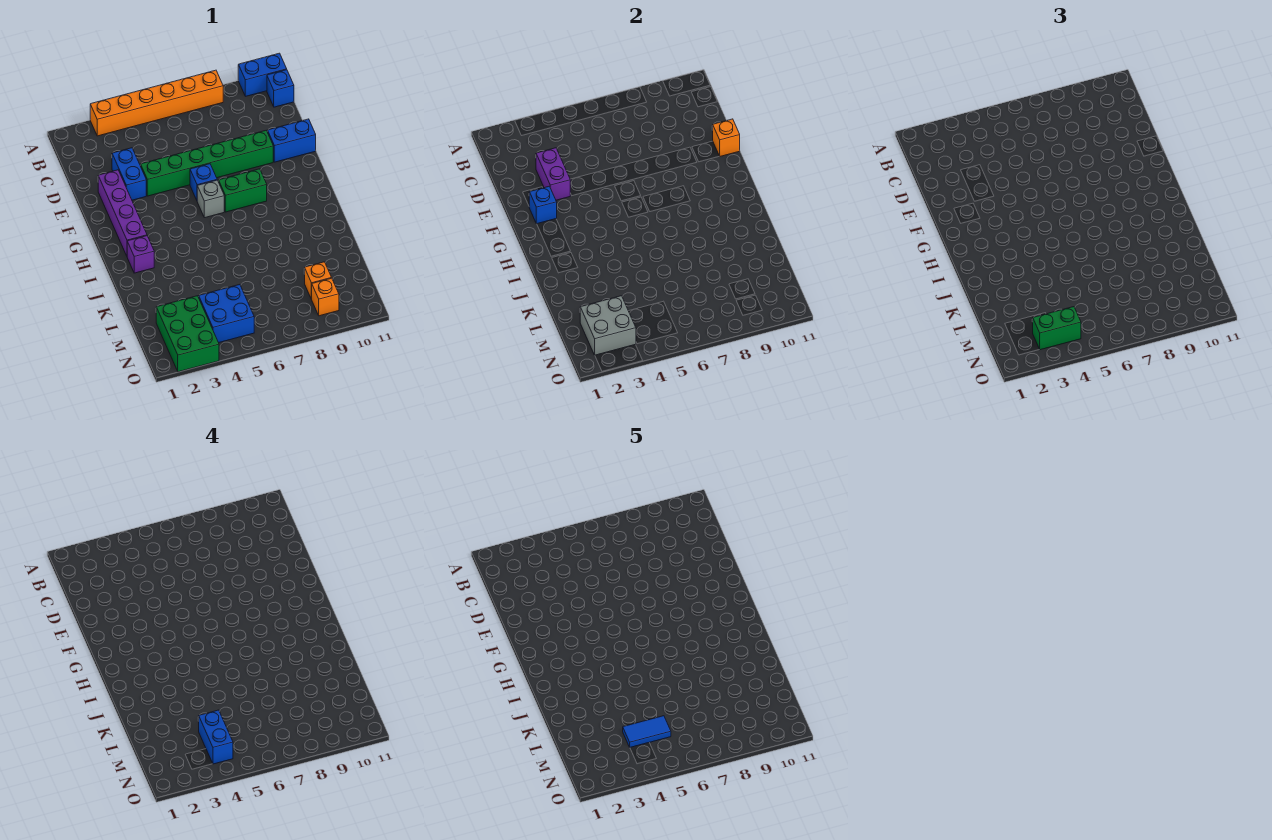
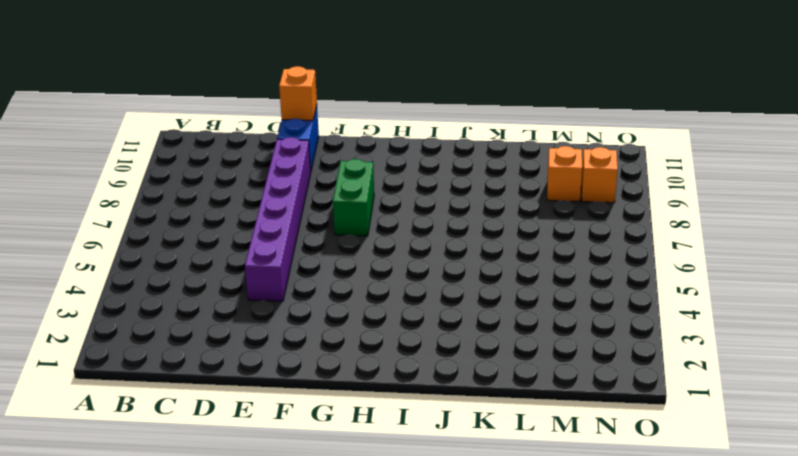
purple 1x6 brick [245,137,311,301] -> green 1x6 brick [141,131,273,196]
none -> orange 1x6 brick [90,70,223,136]
none -> blue 1x2 brick [238,53,287,96]
none -> blue 1x1 brick [267,70,294,107]

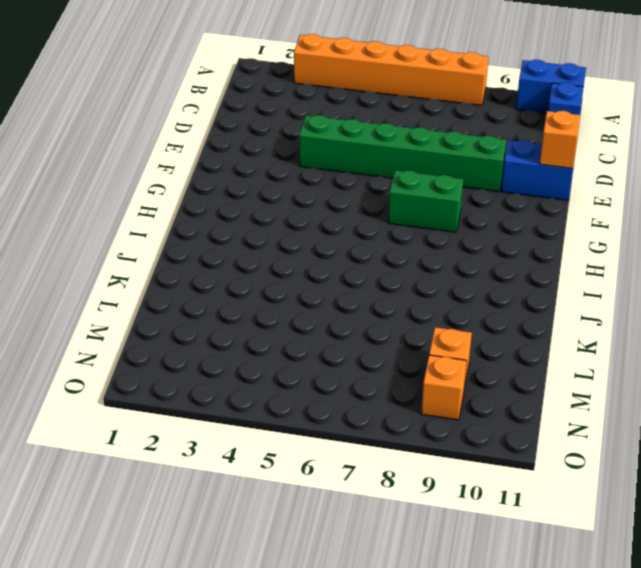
none -> blue 1x2 brick [112,148,146,200]
none -> purple 1x4 brick [98,170,147,256]
none -> blue 1x1 brick [190,164,217,200]

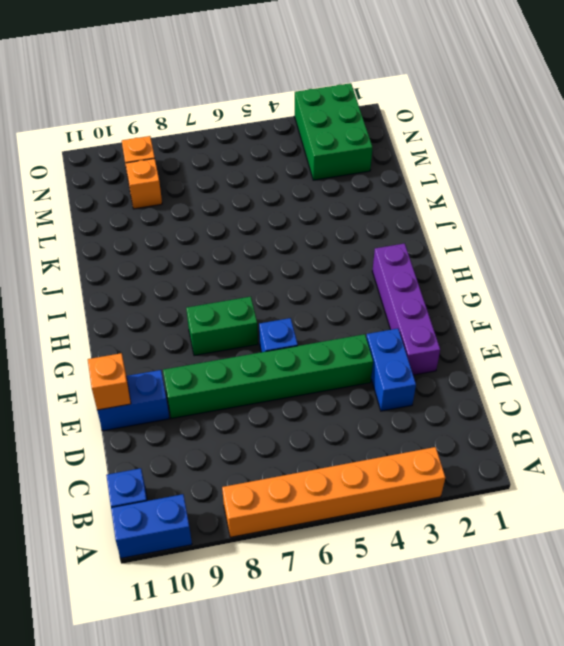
none -> grey 1x1 brick [197,180,224,218]
none -> purple 1x1 brick [127,236,154,273]
none -> blue 2x2 brick [199,285,254,343]

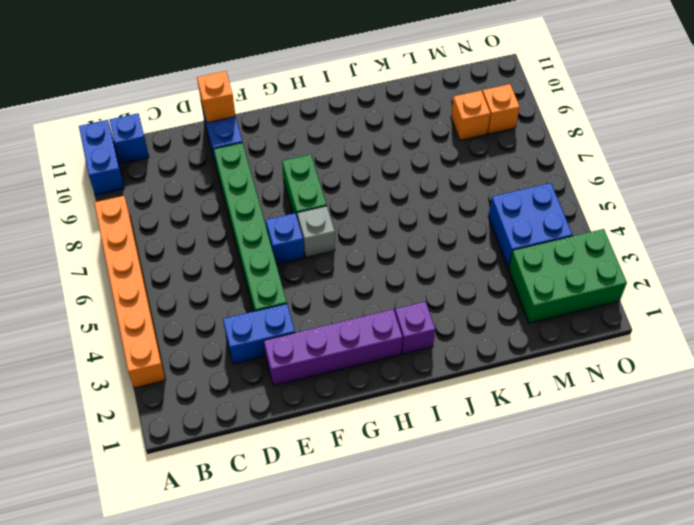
none -> purple 1x2 brick [536,148,571,200]
none -> blue 1x1 brick [529,186,557,224]
none -> grey 2x2 brick [580,296,636,355]

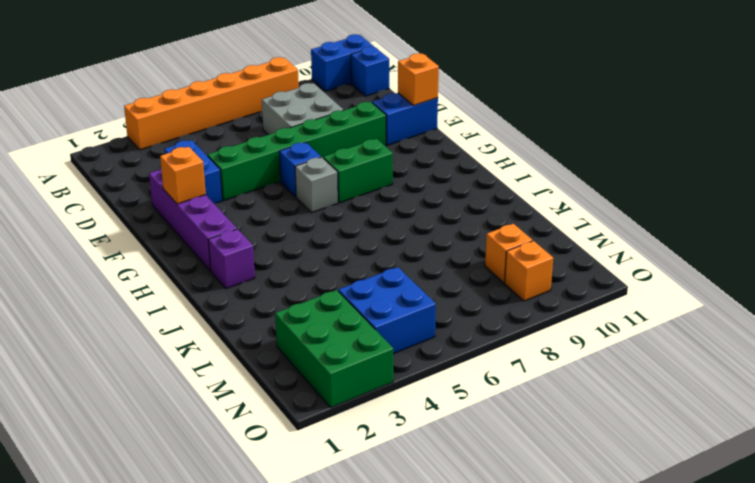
grey 2x2 brick [262,83,343,135] -> grey 2x2 brick moved to [580,296,636,355]
orange 1x1 brick [160,147,206,204] -> blue 1x1 brick [529,186,557,224]
none -> purple 1x2 brick [536,148,571,200]
none -> green 1x2 brick [1032,307,1081,350]
none -> blue 1x2 brick [198,710,233,764]

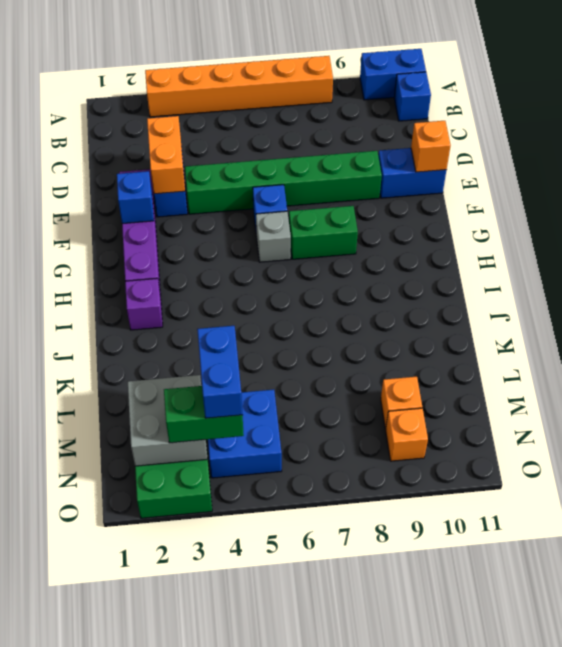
orange 1x2 brick [147,116,185,194] -> purple 1x2 brick [536,148,571,200]
none -> blue 1x2 tile [623,716,671,747]

